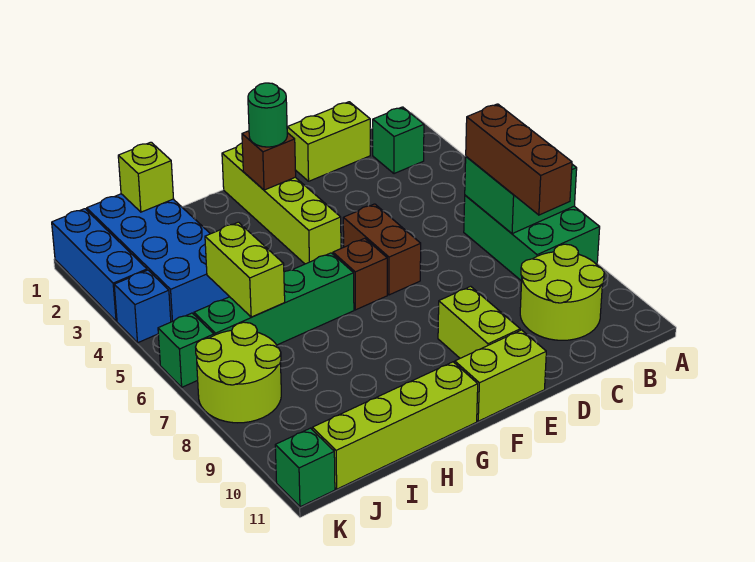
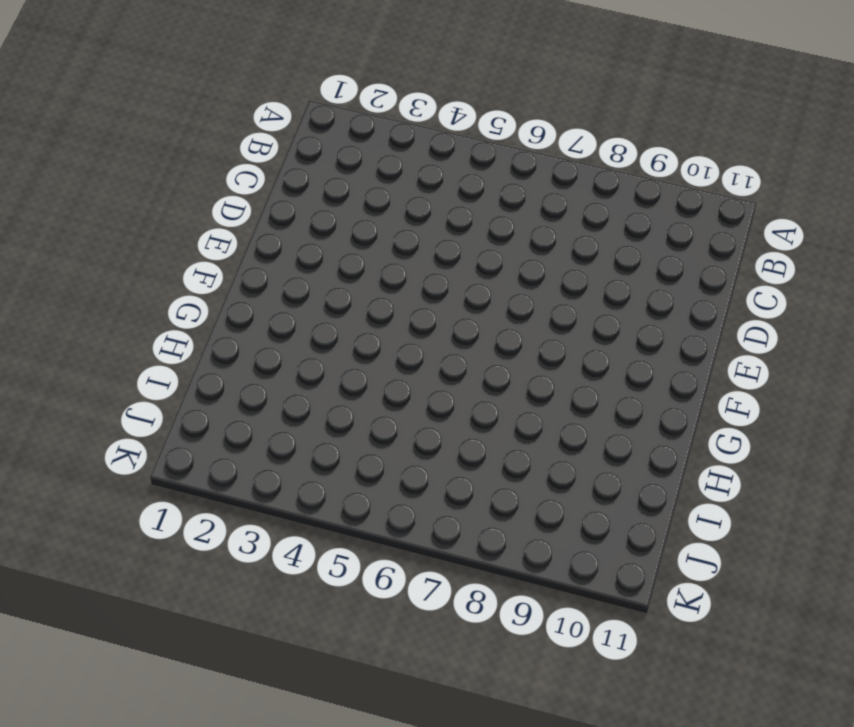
none -> green 2x3 brick [464,195,600,281]
none -> green 1x1 brick [373,107,424,174]
none -> lime 2x2 round brick [520,244,604,340]

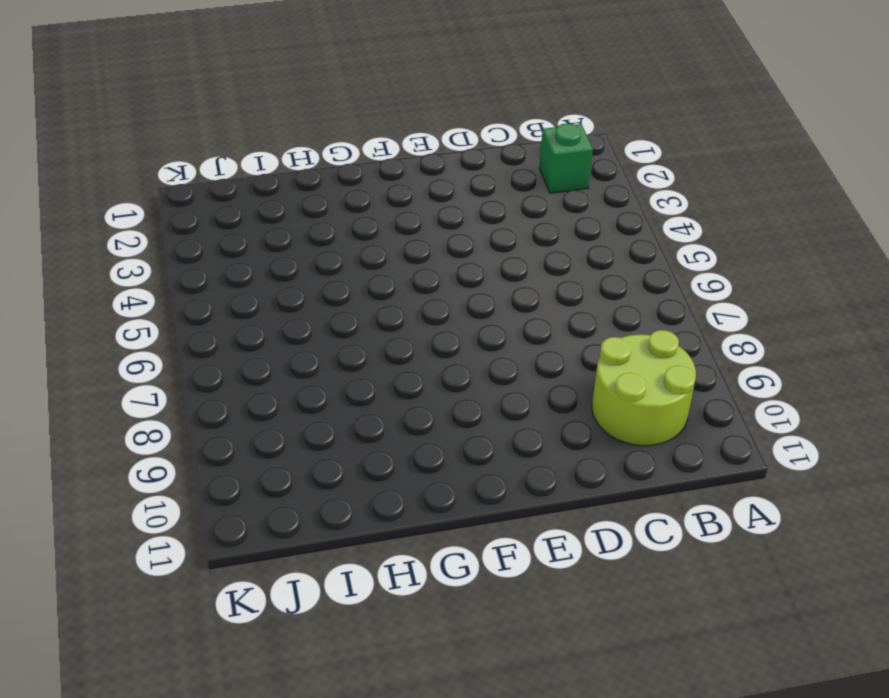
none -> green 2x3 brick [464,195,600,281]
none -> lime 1x2 brick [287,102,370,181]
none -> brown 1x2 brick [343,204,421,295]

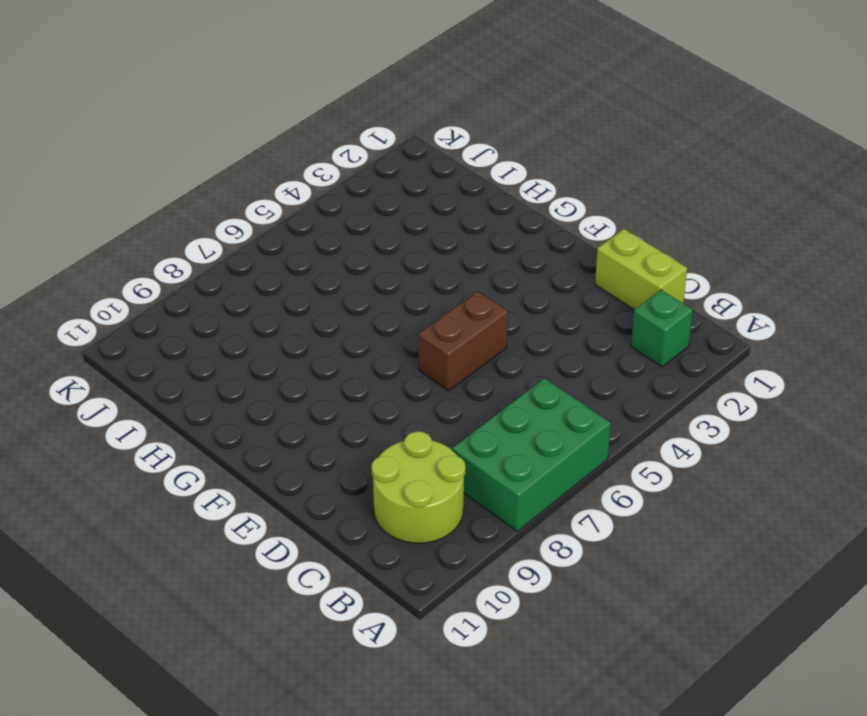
none -> lime 1x2 brick [438,286,520,358]
none -> lime 1x2 brick [455,330,546,421]
none -> lime 1x4 brick [222,143,341,264]

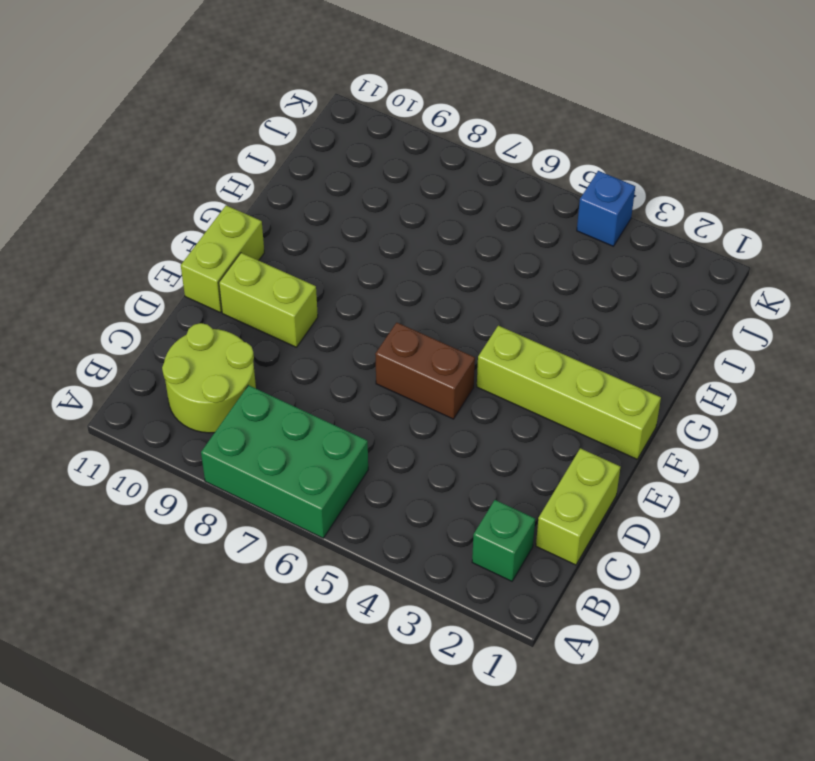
none -> brown 1x1 brick [333,238,387,310]
none -> green 1x4 brick [194,253,354,345]
none -> lime 1x4 brick [312,362,478,489]

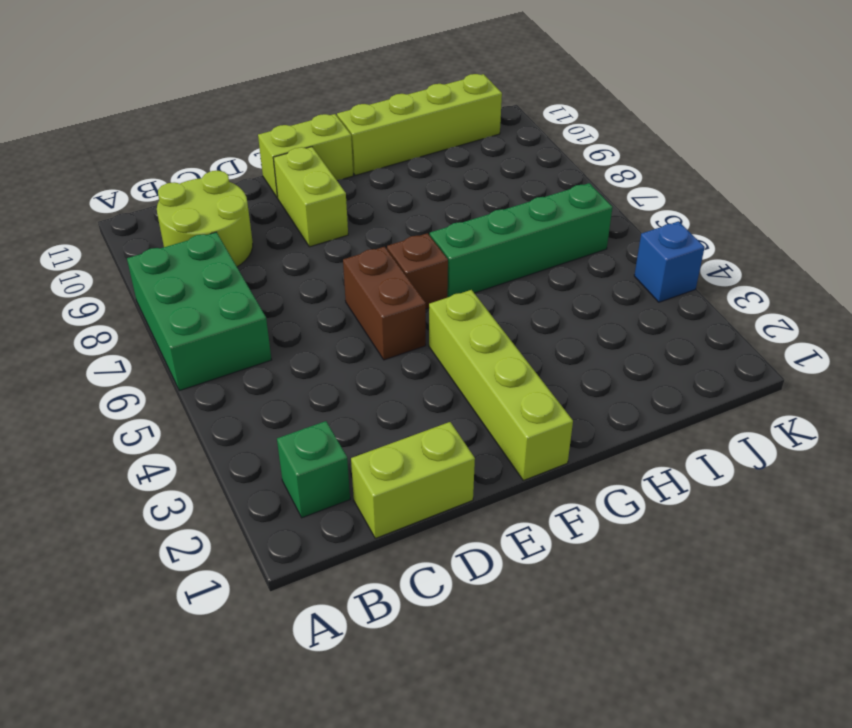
none -> blue 2x4 brick [87,194,229,322]
none -> lime 2x2 round brick [196,322,281,423]
none -> blue 1x3 brick [52,209,147,321]

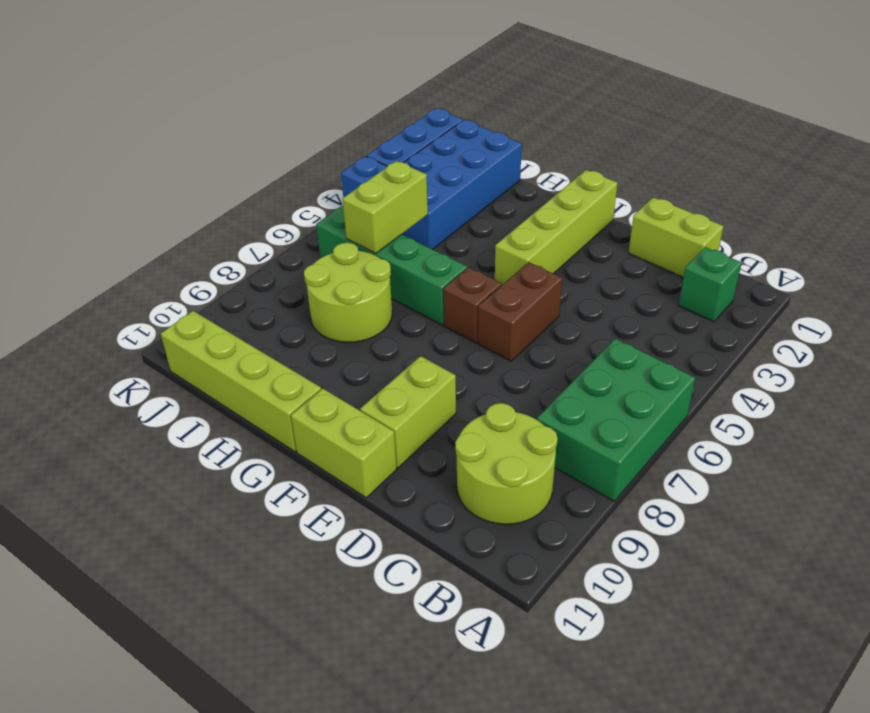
lime 2x2 round brick [304,243,392,342] -> lime 2x2 round brick moved to [196,322,281,423]
none -> green 1x1 brick [158,313,214,387]
none -> green 1x1 brick [275,428,335,507]
none -> green 2x2 brick [465,157,577,234]

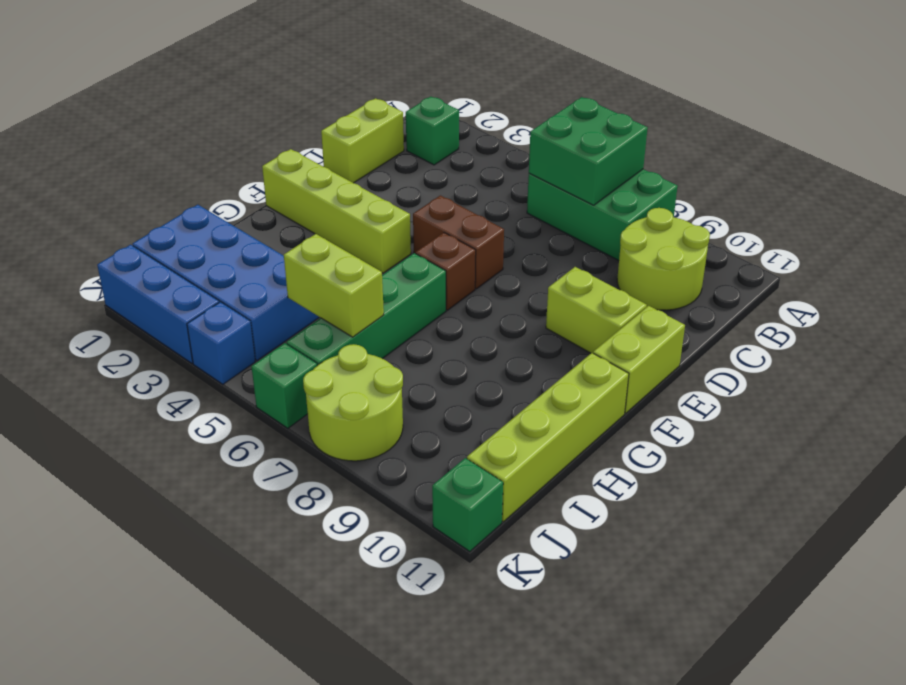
none -> brown 1x1 brick [242,131,296,190]
none -> lime 1x1 brick [118,142,174,212]
none -> brown 1x3 brick [466,104,572,215]

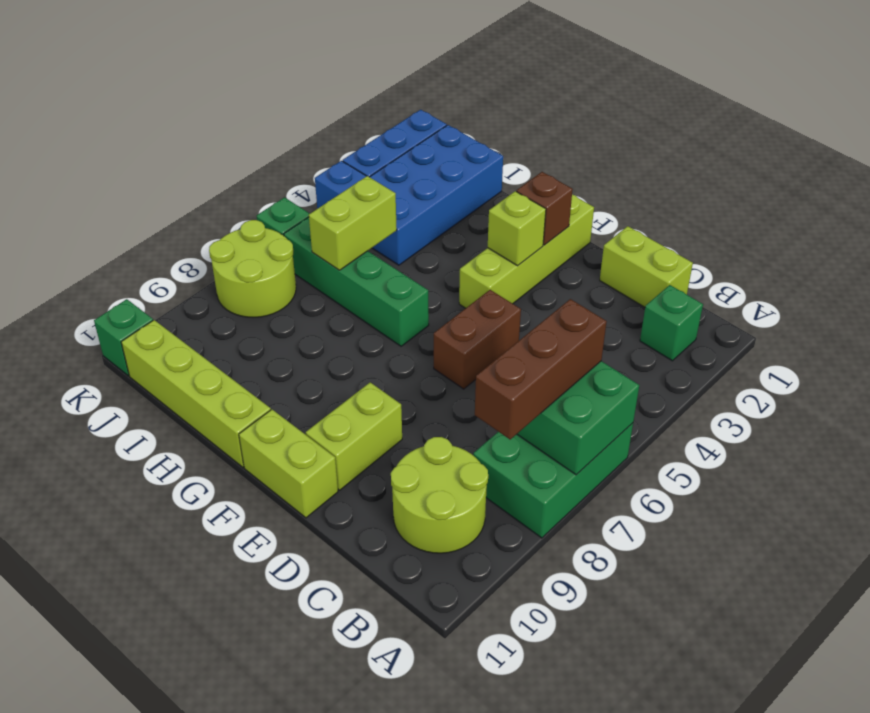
lime 1x1 brick [488,191,546,266] -> lime 1x1 brick moved to [118,142,174,212]
none -> brown 1x1 brick [333,238,387,310]
none -> green 1x1 round brick [248,83,287,147]

